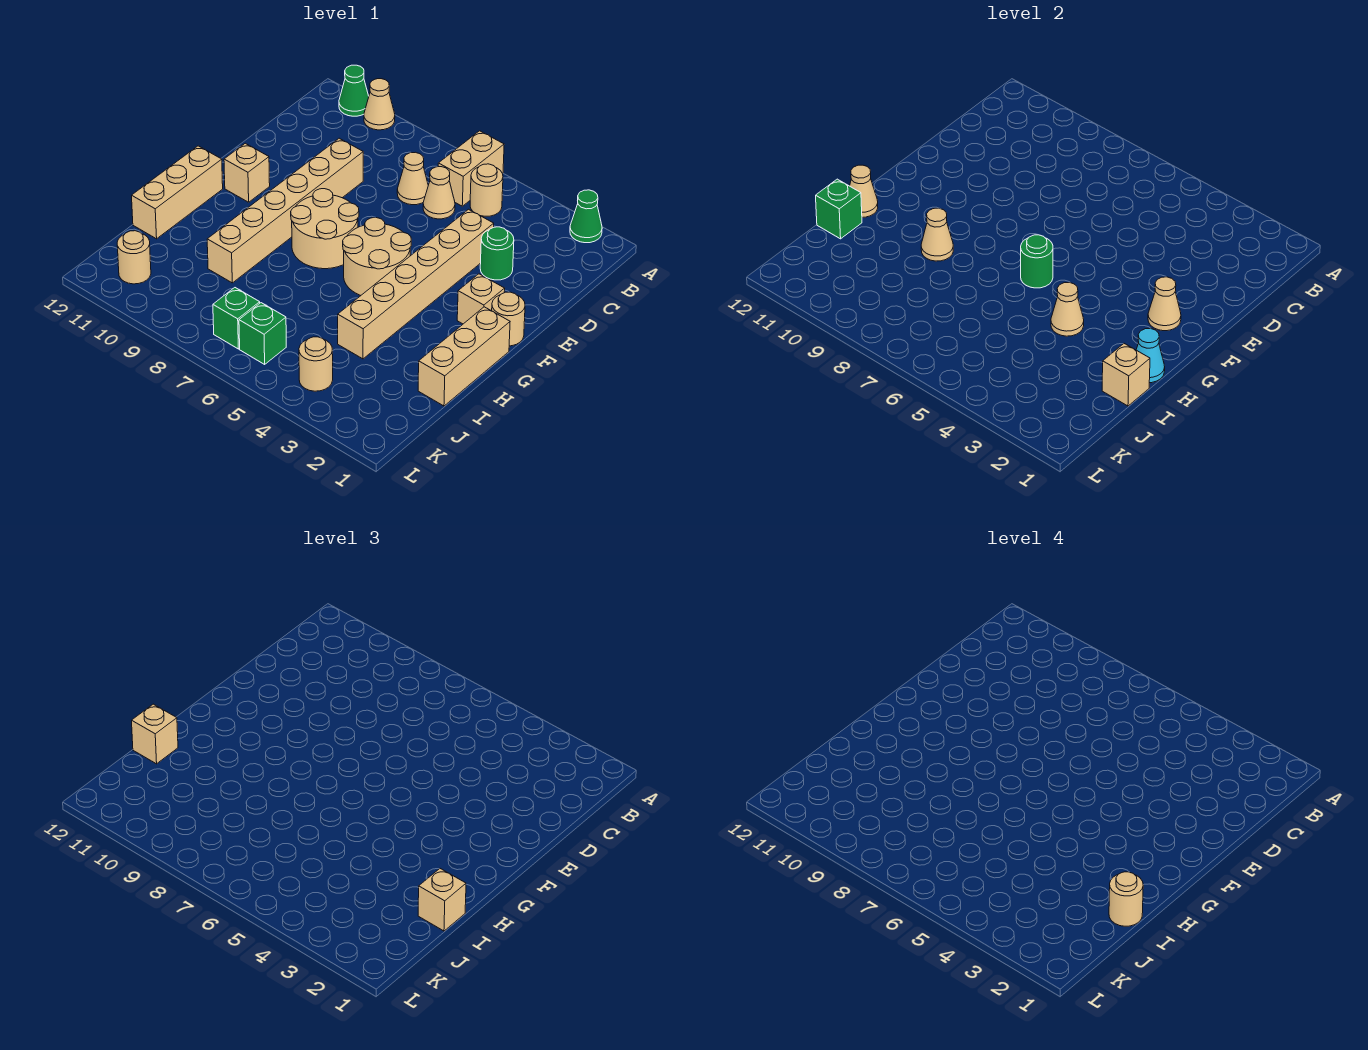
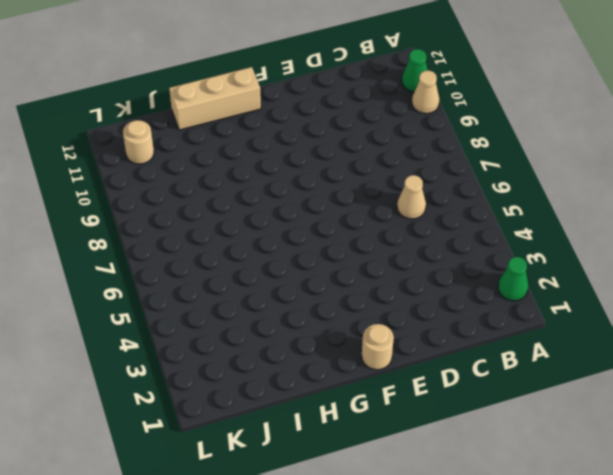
none -> tan 1x2 brick [438,131,504,206]
none -> tan 1x1 round brick [470,164,503,216]
none -> tan 1x1 cone [397,152,428,205]
none -> green 1x1 round brick [480,227,514,280]

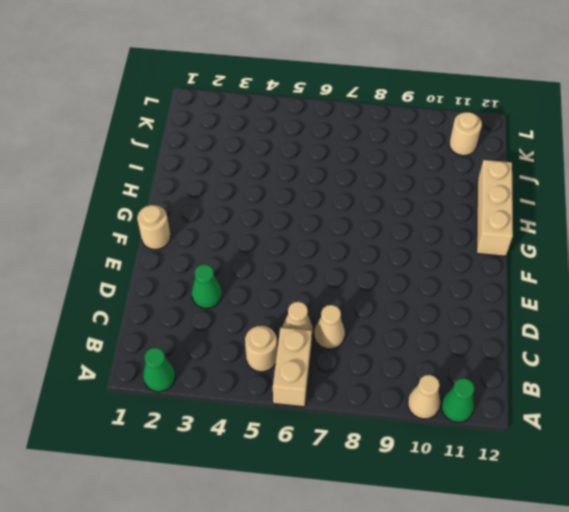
green 1x1 cone [192,264,222,308] -> green 1x1 round brick [480,227,514,280]
none -> tan 1x6 brick [338,209,494,359]
none -> tan 1x6 brick [207,138,363,283]
none -> tan 1x1 brick [457,274,505,324]
none -> tan 2x2 round brick [343,218,411,295]

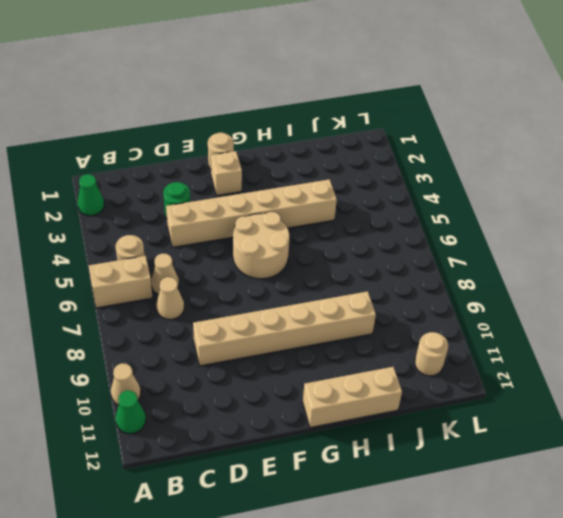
none -> tan 2x2 round brick [291,189,359,269]
none -> tan 1x1 brick [224,143,270,202]
none -> tan 1x3 brick [418,307,510,406]
none -> tan 1x1 round brick [299,337,333,391]

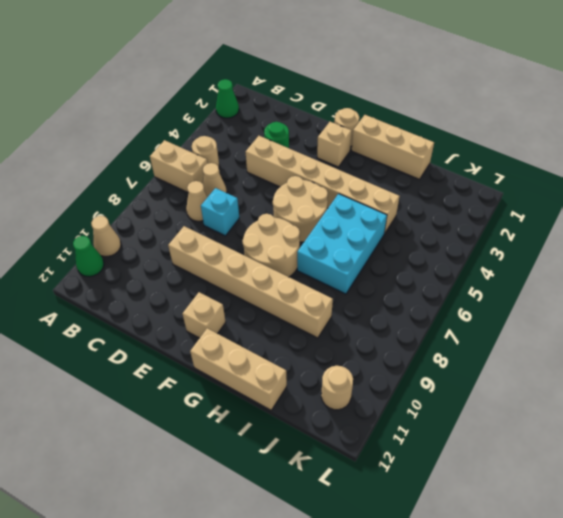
cyan 1x1 brick [201,188,239,236] -> none
cyan 2x3 brick [297,194,387,294] -> none
none -> tan 1x1 round brick [299,337,333,391]
none -> green 1x1 brick [239,303,286,364]
none -> green 1x1 brick [213,288,260,349]
none -> tan 1x1 cone [1148,277,1181,331]

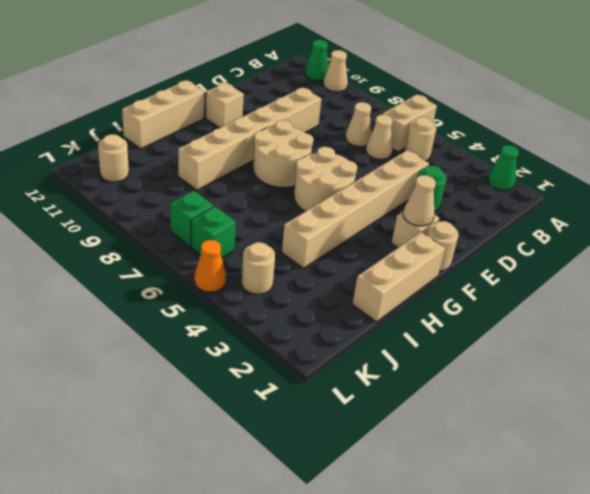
orange 1x1 cone [194,240,226,292] -> none
none -> green 1x1 round brick [1021,235,1053,288]
none -> cyan 1x1 cone [1136,328,1165,383]
none -> tan 1x1 cone [1051,282,1084,336]
none -> tan 1x1 cone [921,208,953,261]

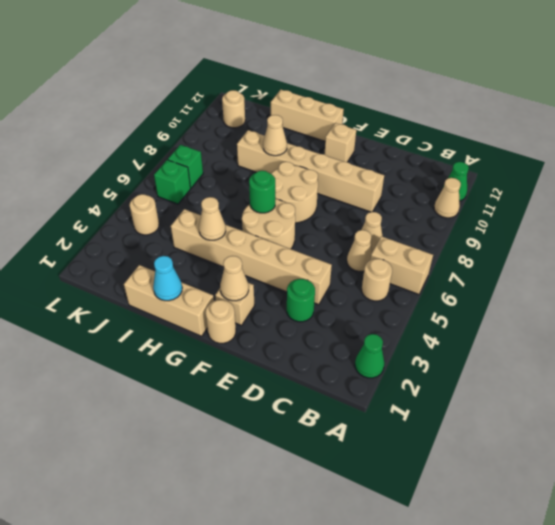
none -> tan 1x1 cone [850,165,878,217]
none -> tan 1x1 brick [1102,344,1150,406]
none -> green 1x1 brick [816,179,862,239]
none -> tan 1x1 brick [418,869,466,931]

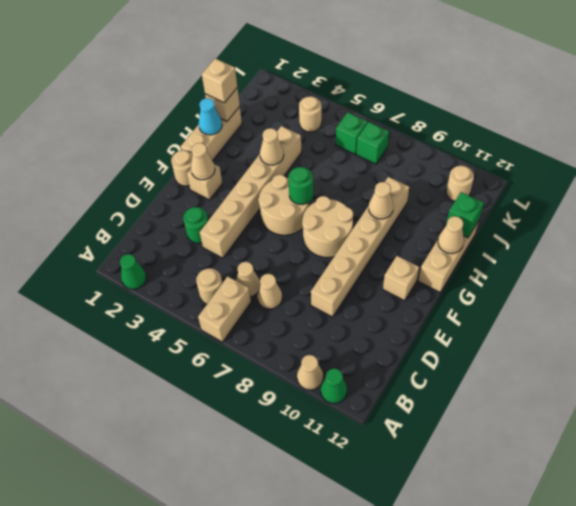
none -> tan 1x1 brick [132,704,178,764]
none -> tan 1x1 round brick [1109,872,1143,926]

